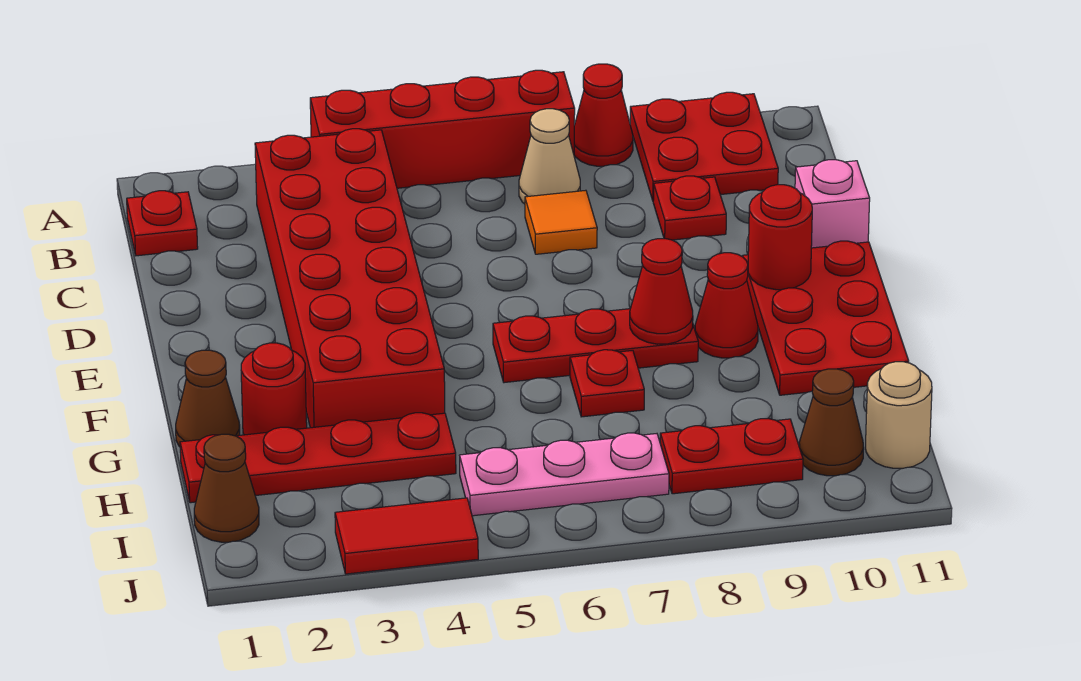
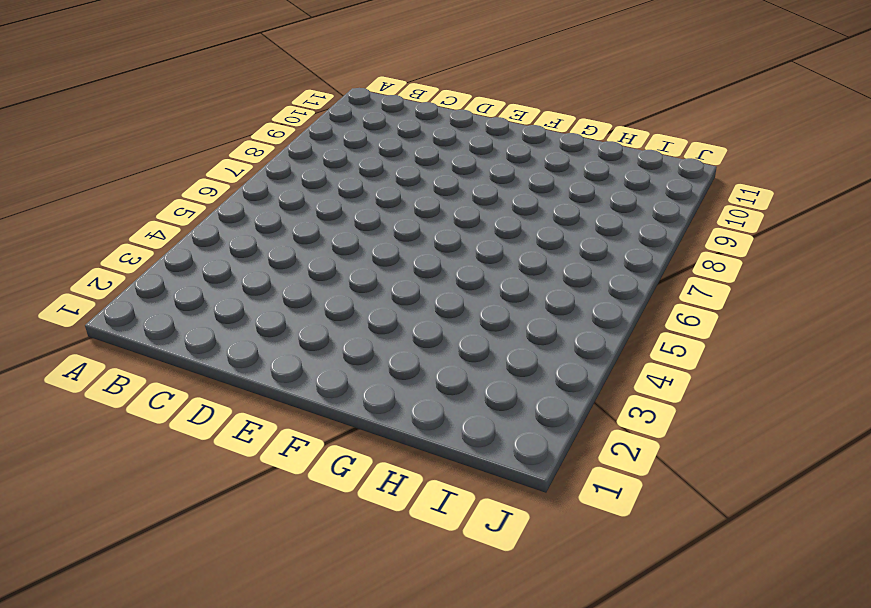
none -> red 1x4 brick [310,70,575,188]
none -> red 1x1 cone [574,64,633,166]
none -> red 2x2 plate [630,92,778,200]

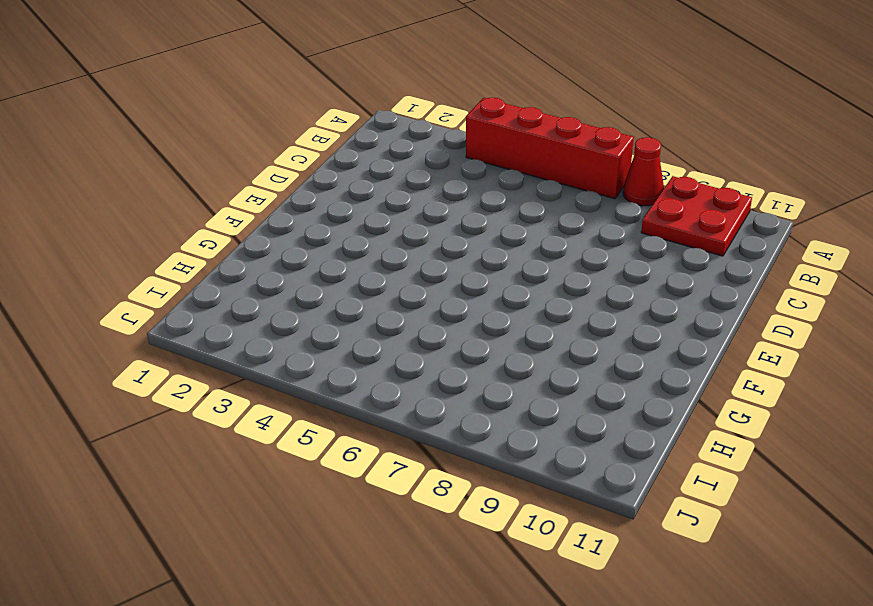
none -> red 1x1 plate [127,191,198,256]
none -> red 2x6 brick [255,129,445,428]
none -> tan 1x1 cone [519,109,580,204]

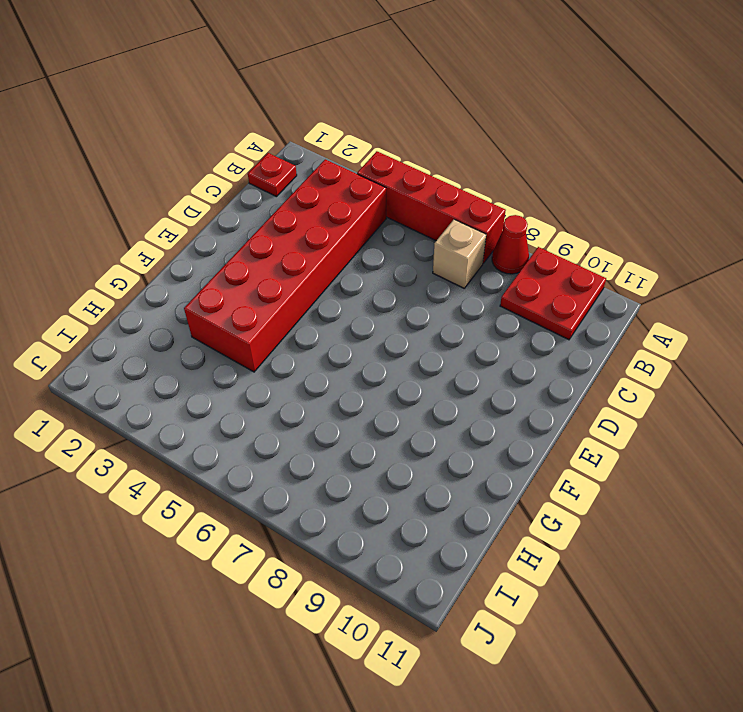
tan 1x1 brick [433,220,486,288] -> tan 1x1 cone [519,109,580,204]
none -> orange 1x1 tile [525,190,597,254]
none -> red 1x1 plate [653,176,726,240]
none -> pink 1x1 brick [795,160,870,248]

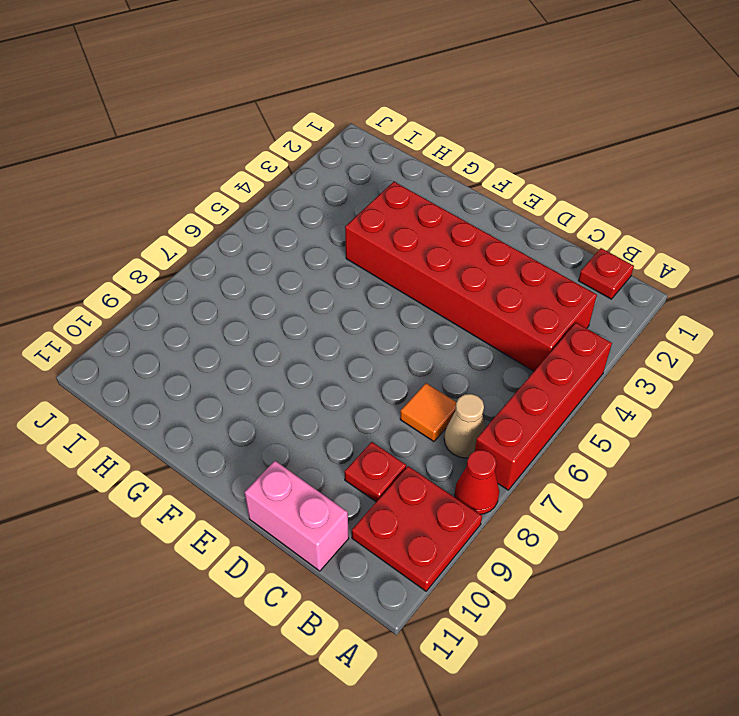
pink 1x2 brick [244,461,349,571] -> pink 1x1 brick [795,160,870,248]
none -> red 2x3 plate [743,241,909,395]
none -> red 1x3 plate [493,309,698,383]
none -> red 1x1 cone [695,253,758,358]

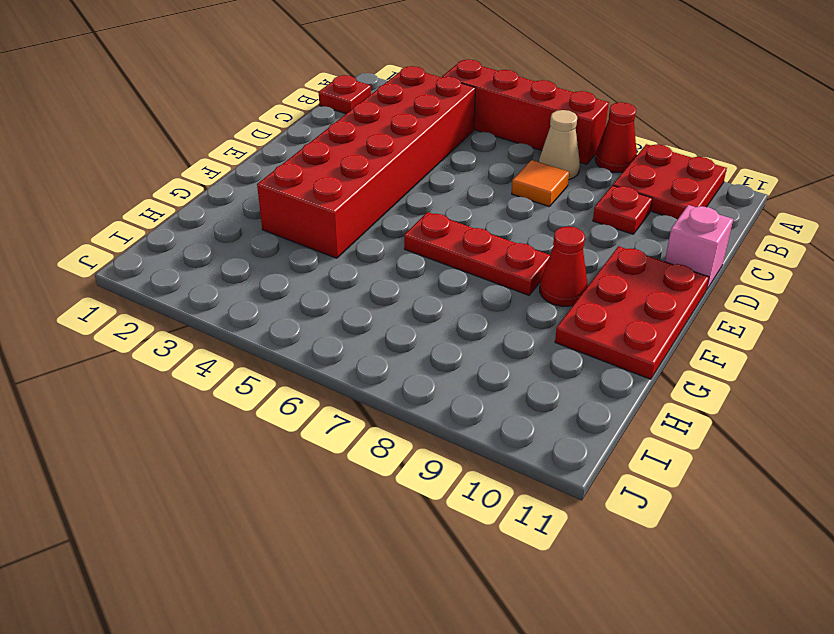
none -> brown 1x1 cone [176,350,240,447]
none -> red 1x1 round brick [241,343,307,435]
none -> red 1x1 plate [570,350,644,417]

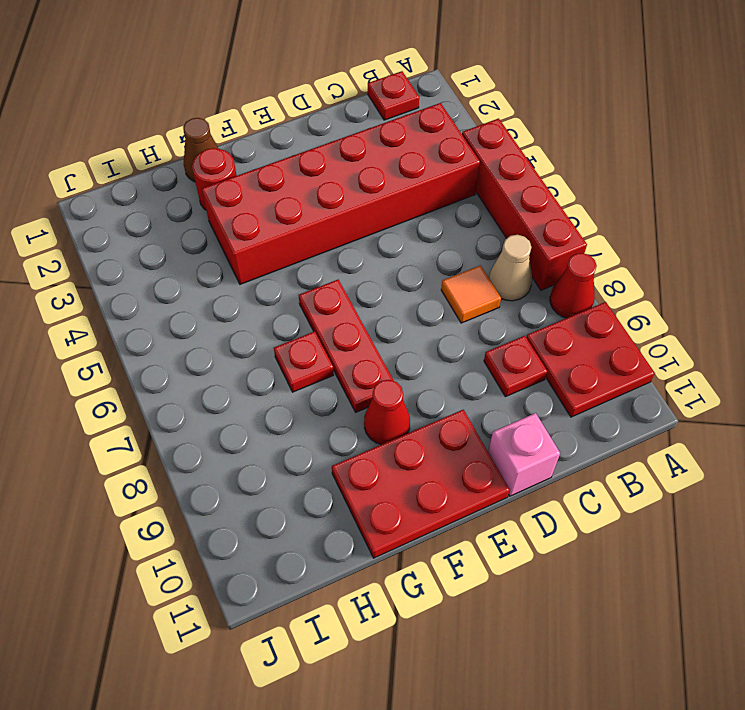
none -> red 1x4 plate [180,413,456,503]
none -> brown 1x1 cone [194,434,259,542]
none -> pink 1x3 plate [460,433,669,516]

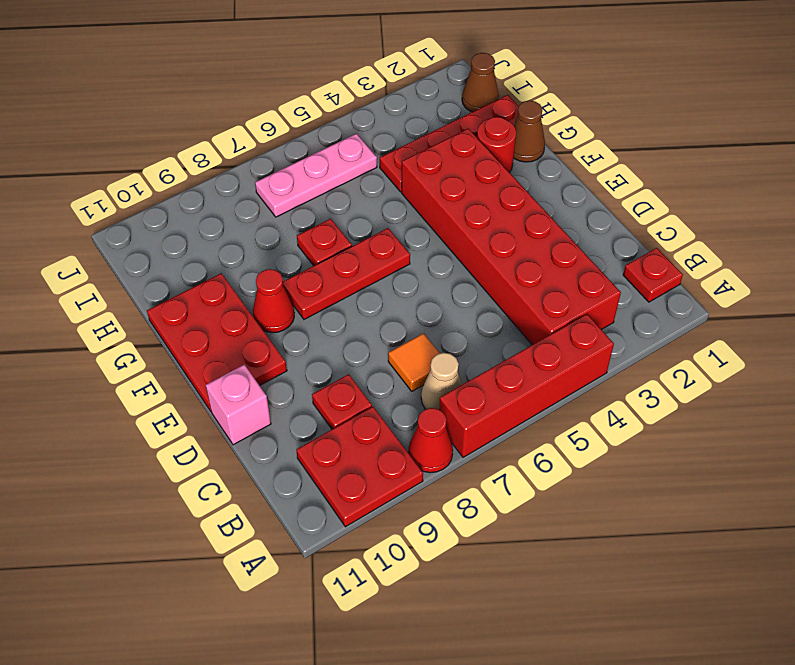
none -> red 1x2 plate [660,419,803,494]
none -> brown 1x1 cone [799,369,864,476]
none -> tan 1x1 round brick [866,362,932,468]

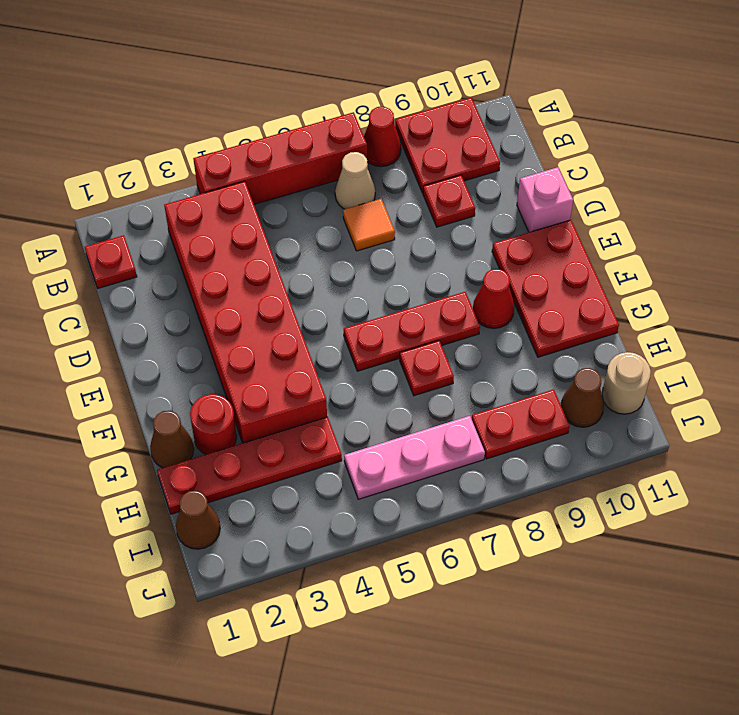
none -> red 1x2 tile [335,498,478,574]
none -> red 1x1 round brick [748,185,812,290]
none -> red 1x1 cone [630,239,693,344]

